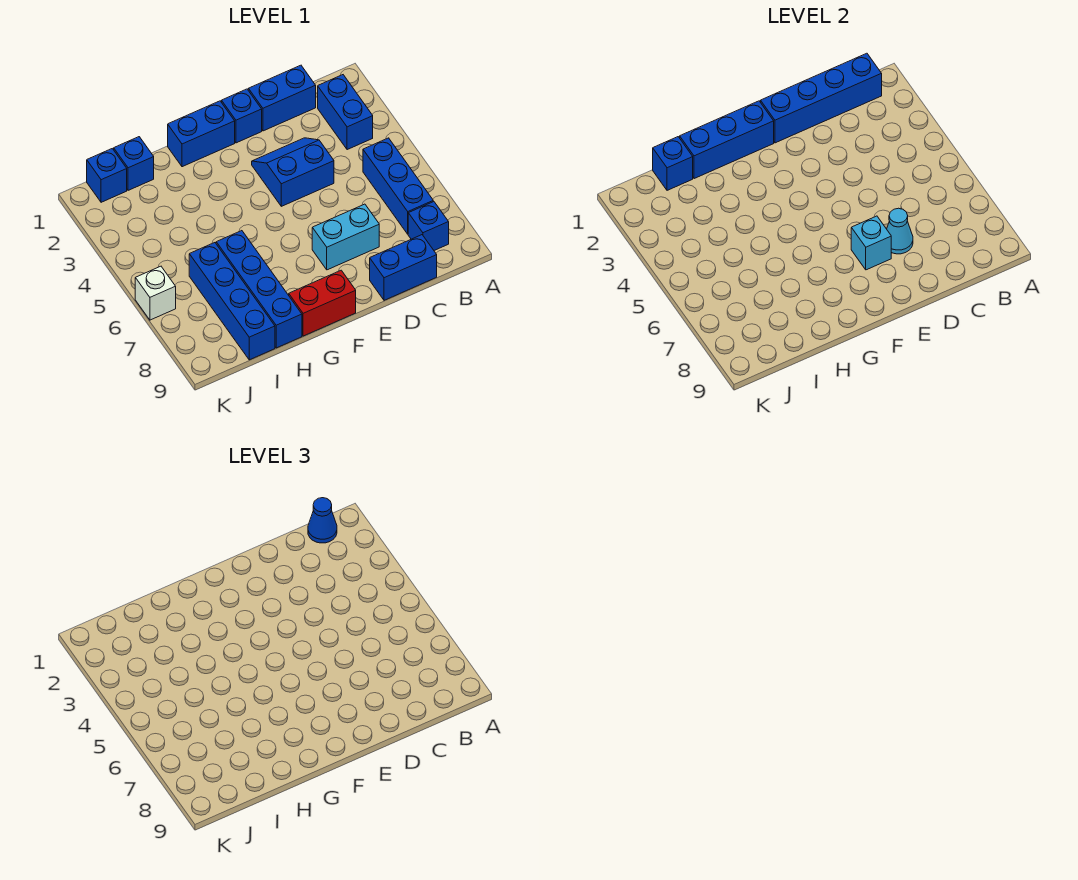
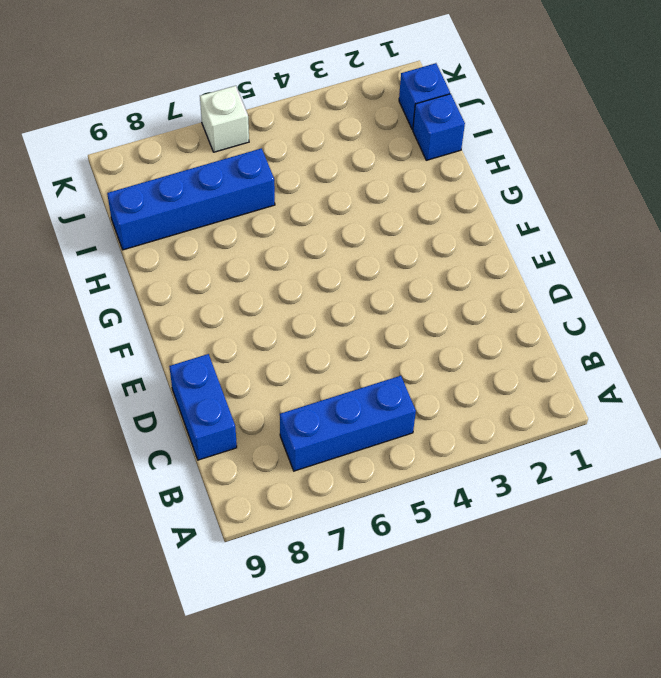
none -> blue 1x2 brick [318,75,373,150]
none -> blue 1x1 brick [408,202,449,250]
none -> blue 1x2 brick [248,65,316,131]

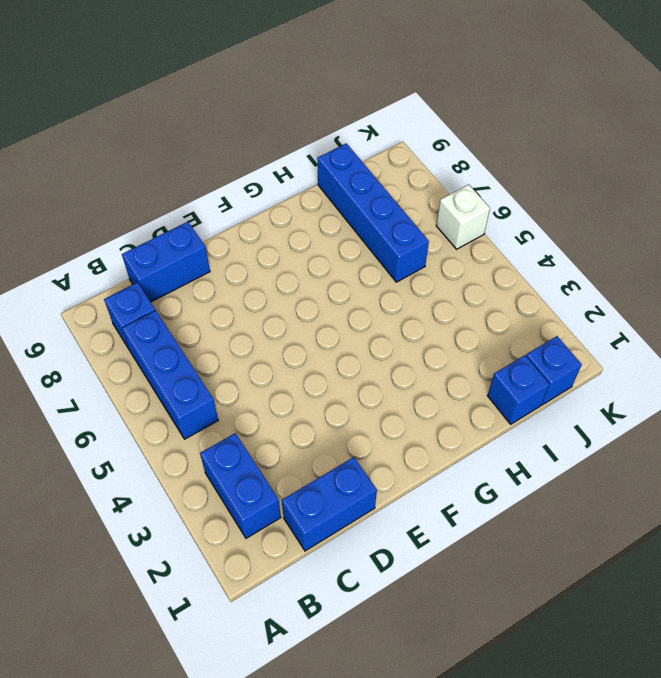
none -> blue 2x2 slope [252,138,334,206]
none -> cyan 1x2 brick [312,204,379,270]
none -> blue 1x1 brick [222,89,262,143]

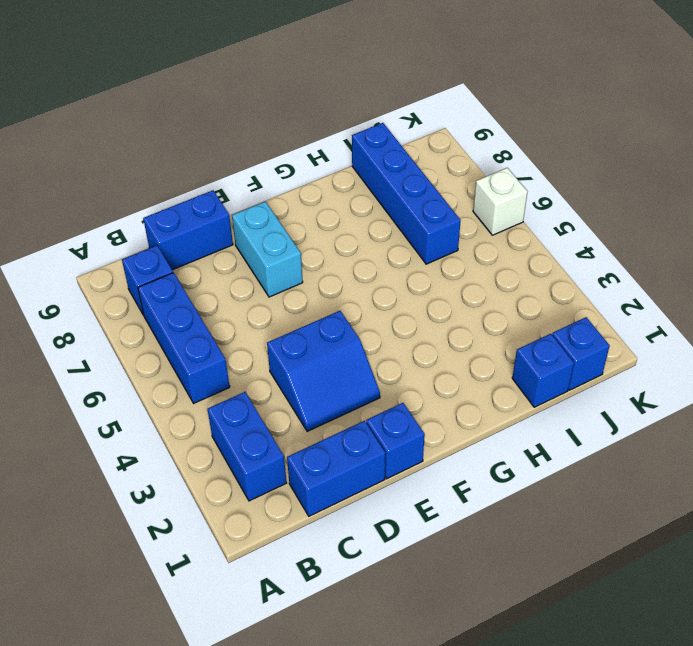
cyan 1x2 brick [232,201,303,297] -> cyan 1x2 brick turned to [312,204,379,270]
none -> blue 1x2 brick [168,101,235,167]
none -> red 1x2 brick [289,270,356,336]
none -> blue 1x4 brick [216,231,302,348]

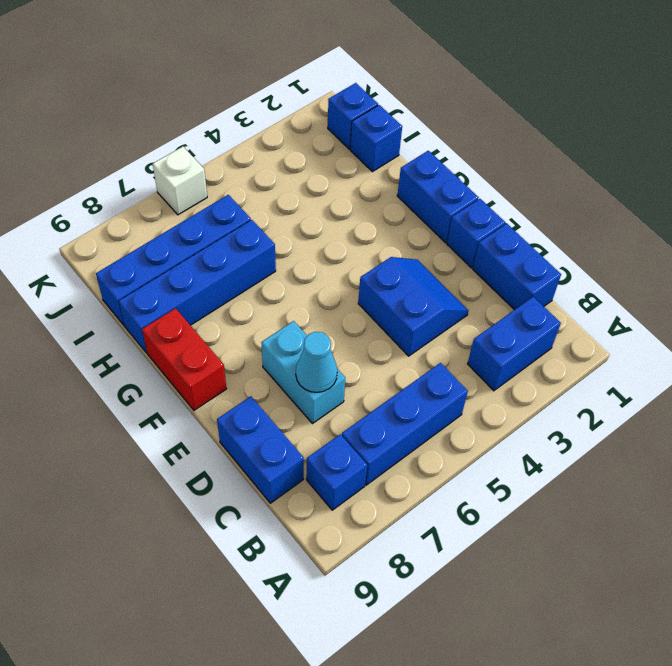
none -> blue 1x4 brick [761,53,882,143]
none -> cyan 1x1 brick [851,216,891,270]
none -> blue 1x3 brick [680,101,774,179]

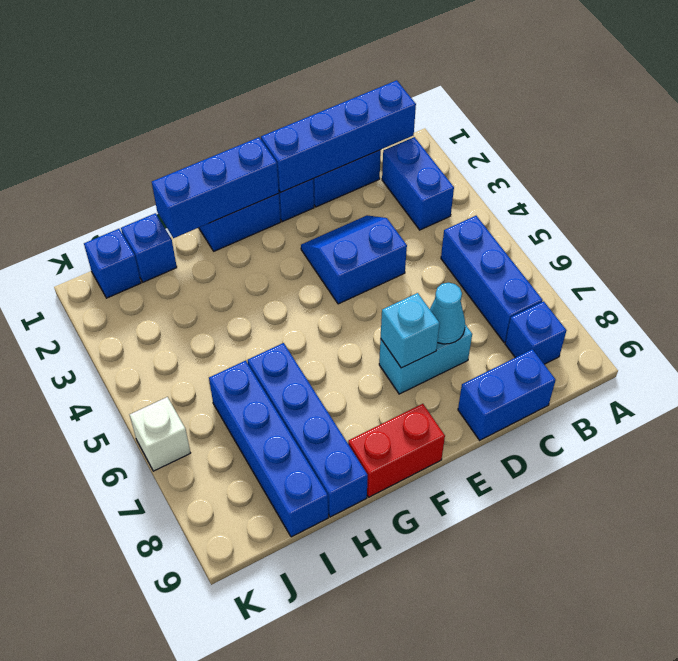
none -> blue 1x1 brick [653,137,693,190]
none -> blue 1x1 cone [308,498,337,543]

